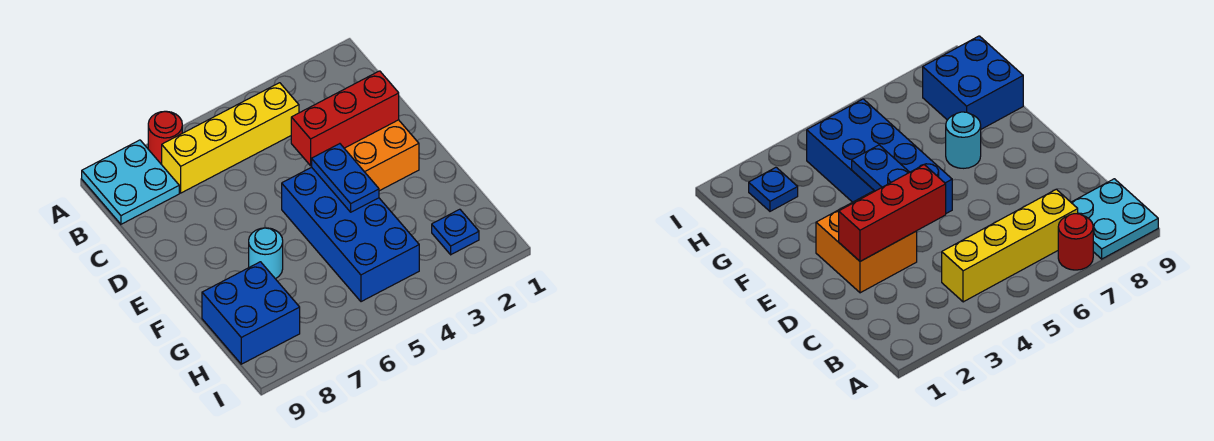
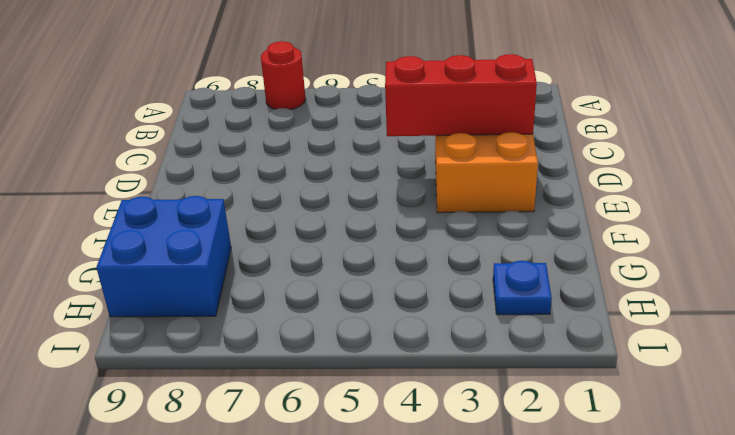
none -> cyan 2x2 plate [82,140,179,224]
none -> yellow 1x4 brick [161,83,299,193]

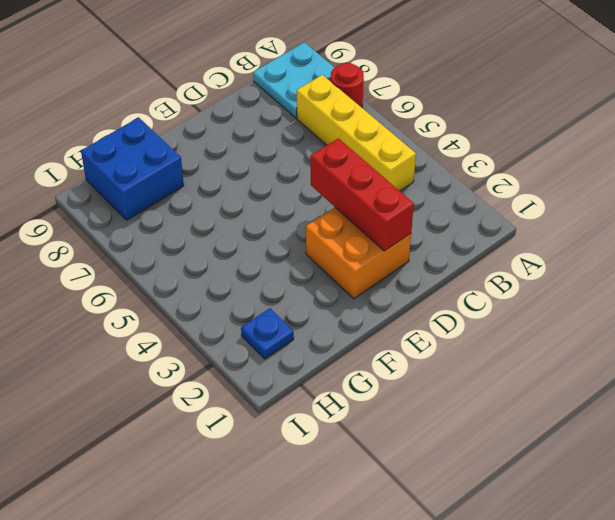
none -> blue 2x4 brick [282,167,419,302]
none -> cyan 1x1 round brick [249,228,283,279]

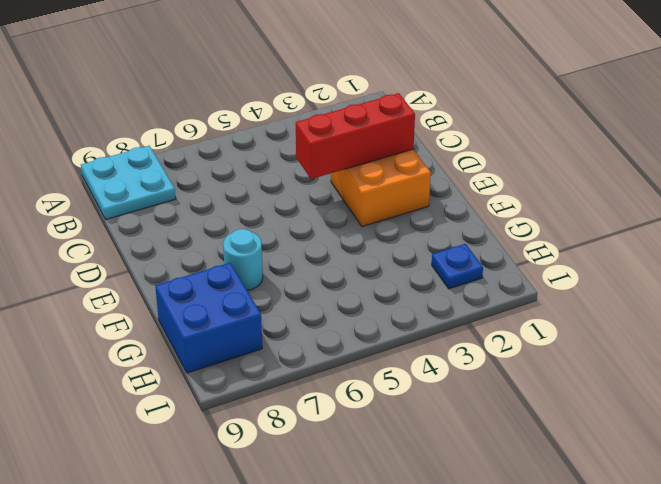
none -> red 1x1 round brick [148,111,182,164]
none -> yellow 1x4 brick [161,83,299,193]

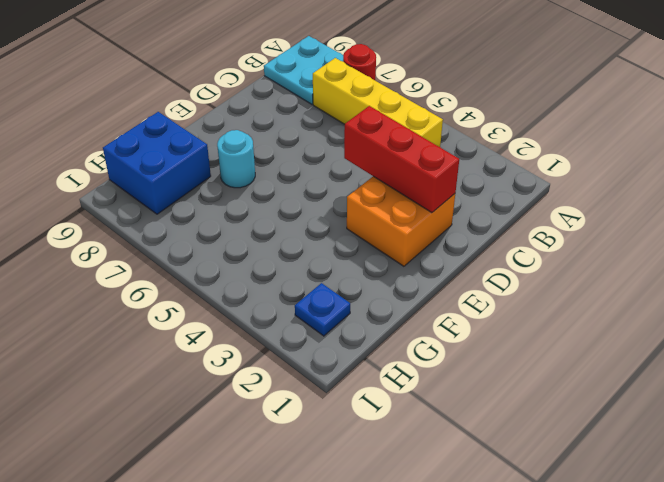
none -> blue 2x4 brick [282,167,419,302]
none -> blue 1x2 plate [312,144,379,212]

